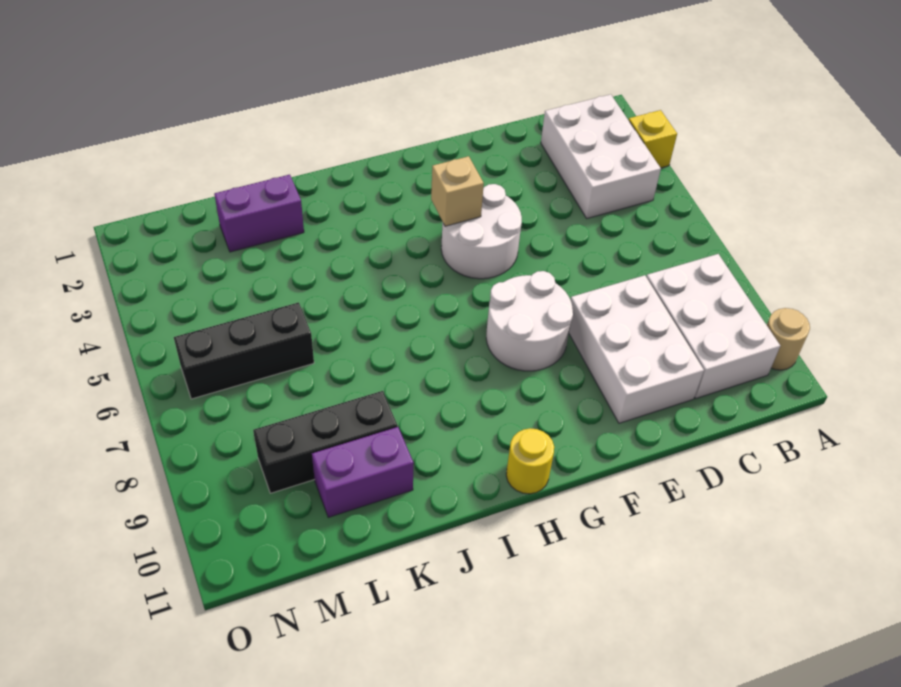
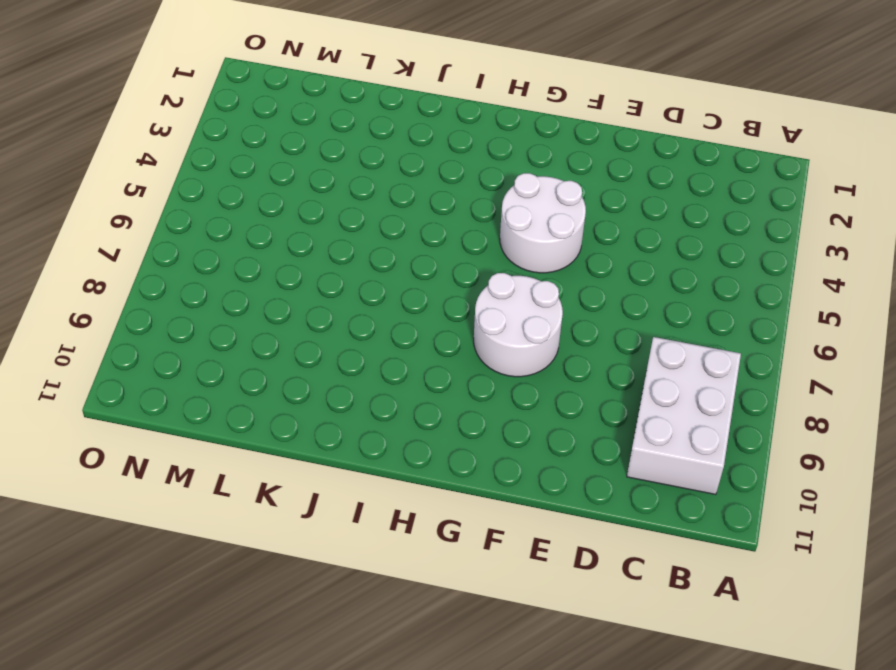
none -> yellow 1x1 brick [629,110,677,168]
none -> tan 1x1 round brick [767,308,810,370]
none -> white 2x3 brick [541,94,661,218]

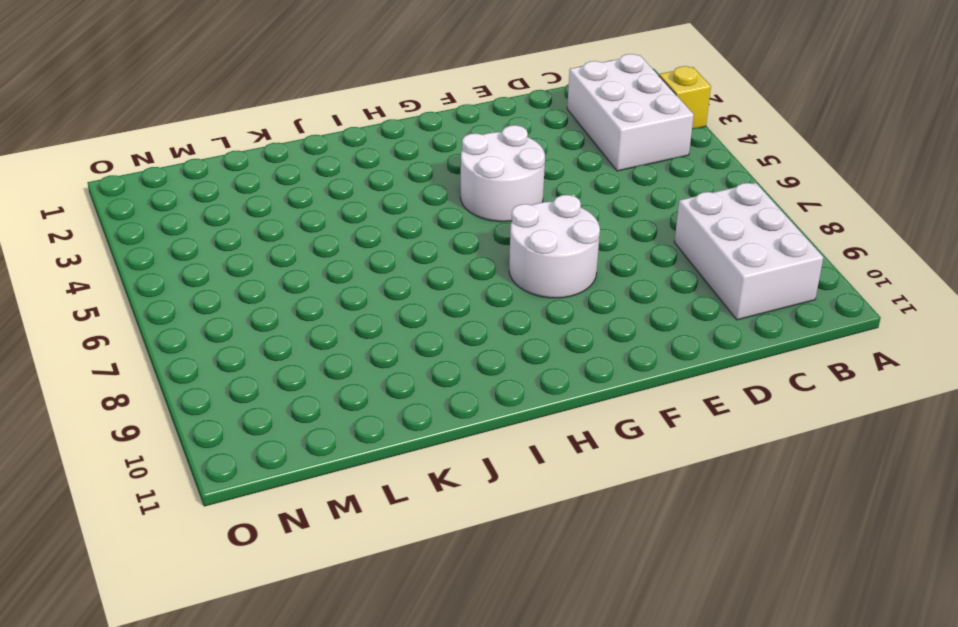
none -> tan 1x1 round brick [767,308,810,370]
none -> white 2x3 brick [569,275,704,423]
none -> yellow 1x1 round brick [506,428,554,494]

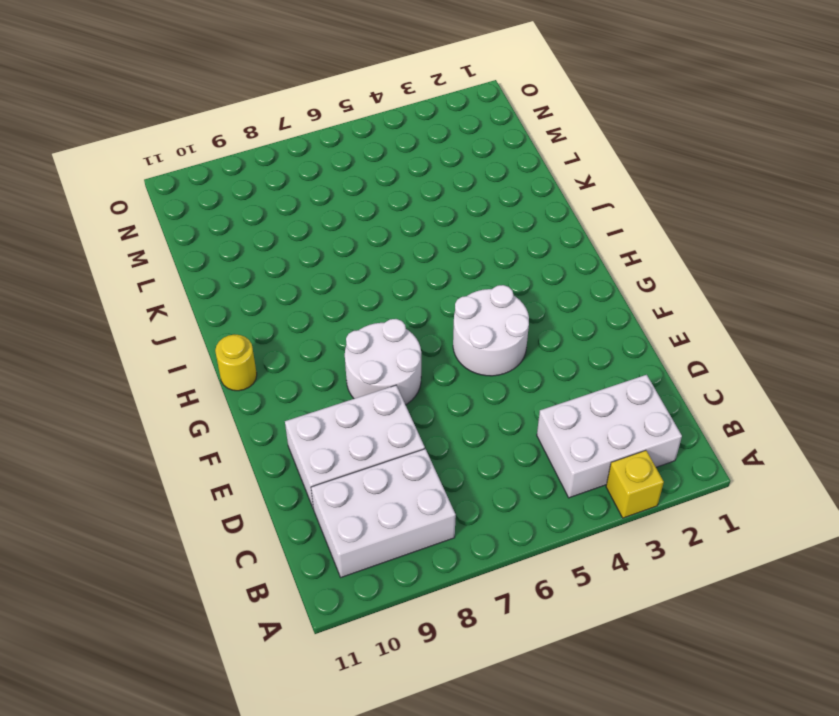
none -> tan 1x1 round brick [767,308,810,370]
none -> purple 1x2 brick [214,175,304,252]
none -> black 1x3 brick [253,391,397,493]

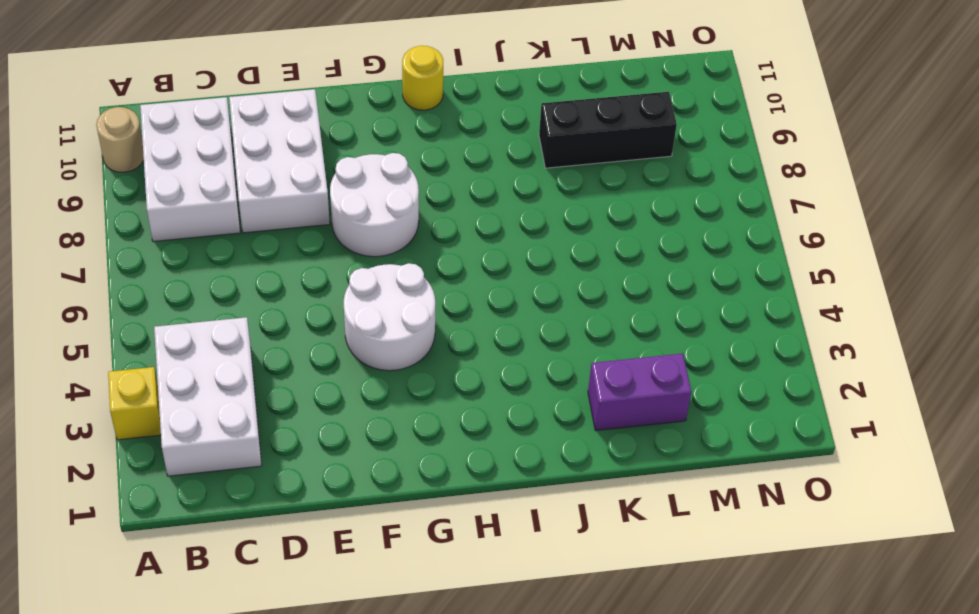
none -> purple 1x2 brick [312,427,414,518]
none -> black 1x3 brick [174,302,314,399]
none -> tan 1x1 brick [431,156,484,226]

